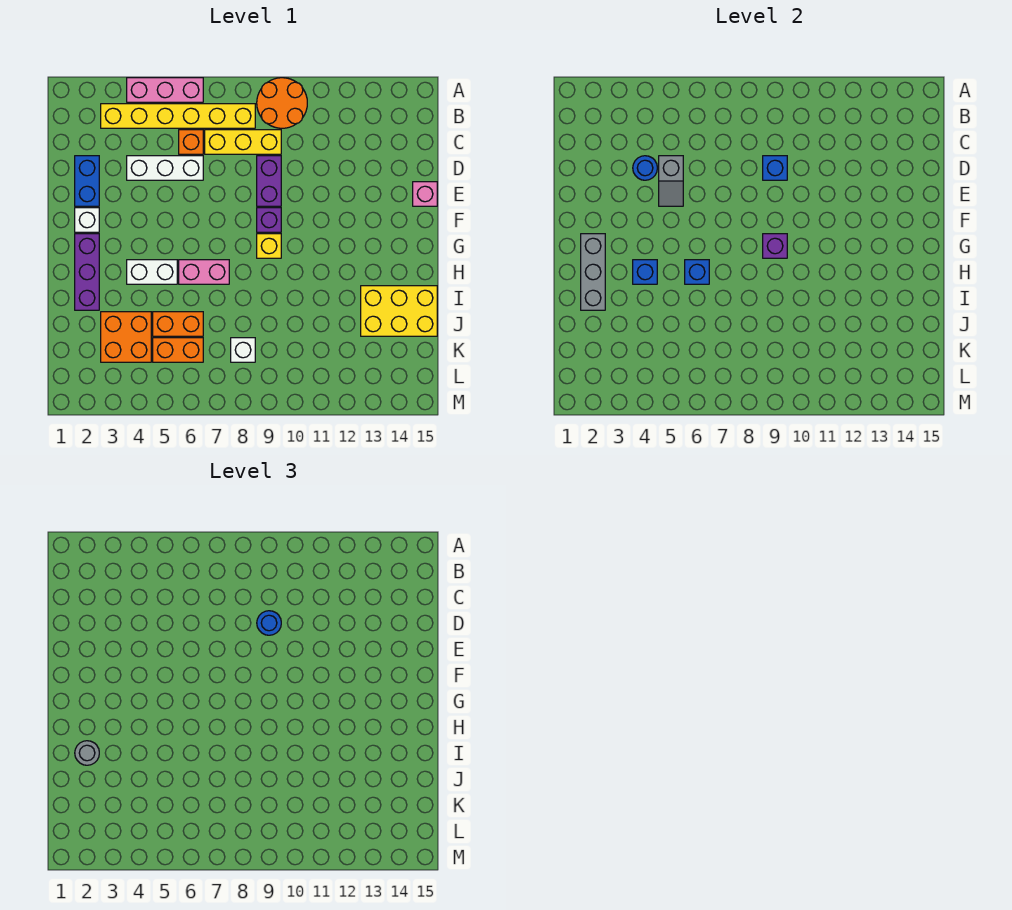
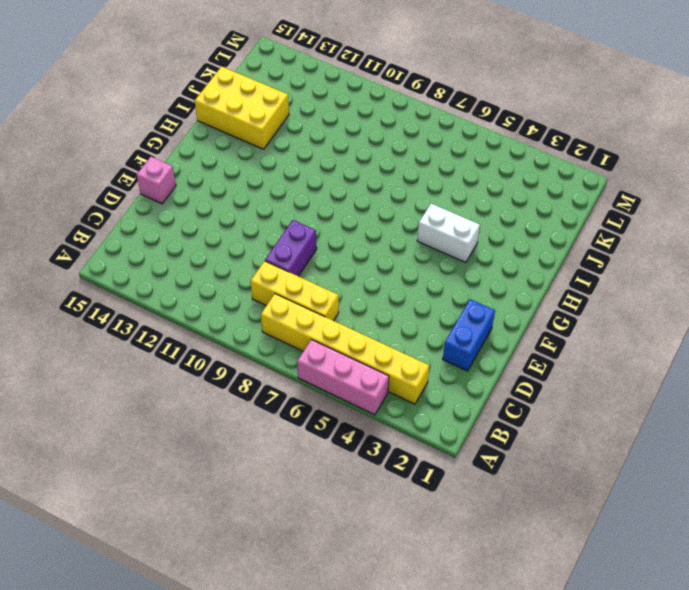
none -> orange 2x2 round brick [257,78,307,128]
none -> orange 1x1 brick [179,130,203,154]
none -> white 1x3 brick [127,156,203,180]

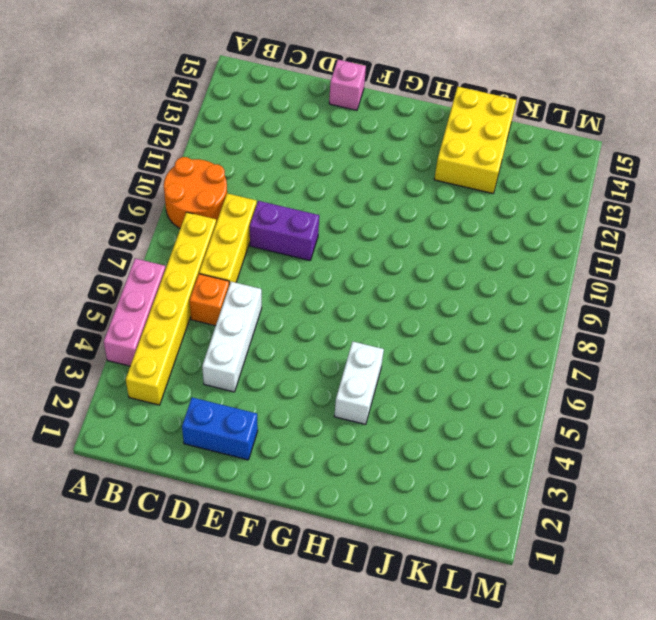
none -> white 1x1 brick [75,208,99,232]
none -> purple 1x1 brick [257,208,281,232]
none -> purple 1x3 brick [75,234,99,310]

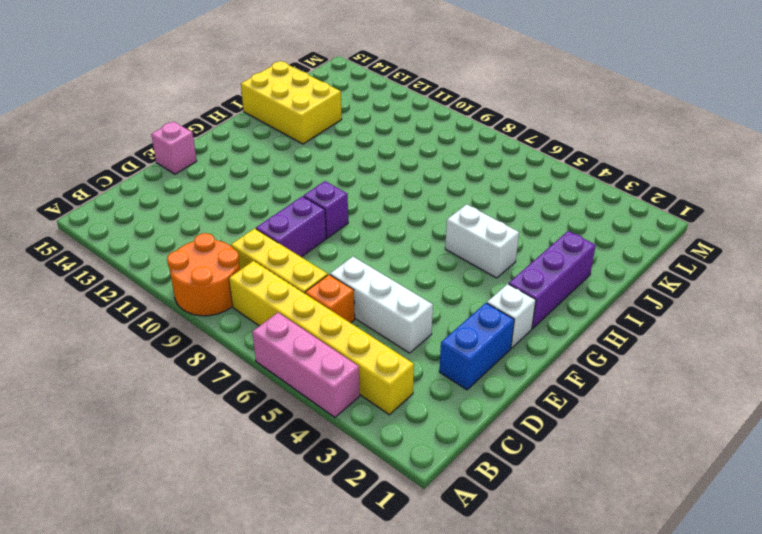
none -> yellow 1x1 brick [257,234,281,258]
none -> pink 1x2 brick [179,260,229,284]
none -> orange 2x2 brick [101,312,151,362]

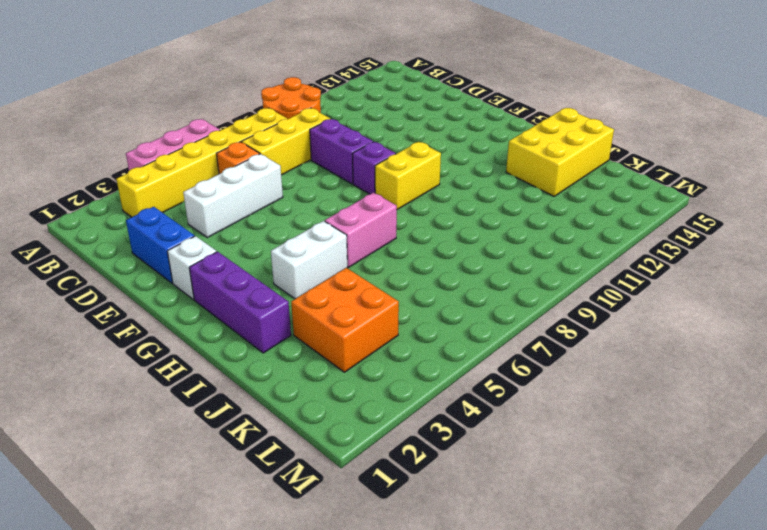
yellow 1x2 brick [375,142,441,210] -> yellow 1x1 brick [257,234,281,258]
none -> pink 1x1 brick [413,182,437,206]
none -> orange 1x2 brick [153,312,203,336]
none -> orange 1x2 brick [153,338,203,362]

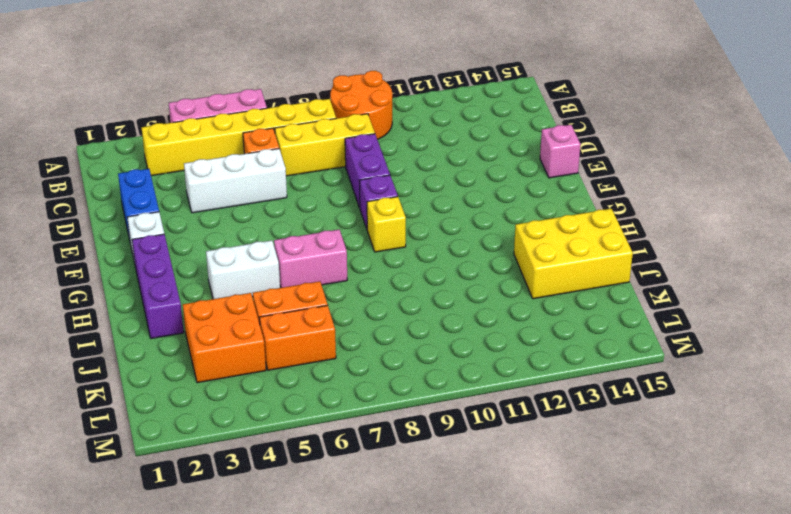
none -> white 1x1 brick [231,338,255,362]
none -> blue 1x1 round brick [633,156,657,180]
none -> grey 1x2 slope [659,156,683,206]

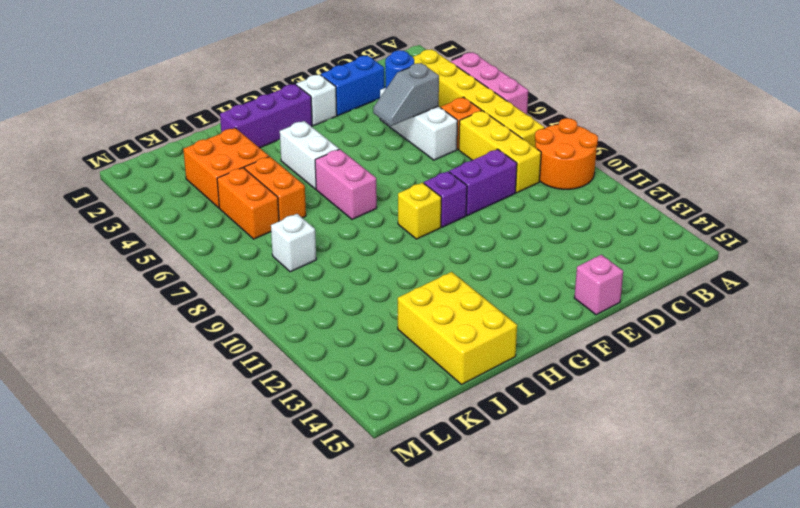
none -> blue 1x1 brick [763,156,787,180]
none -> grey 1x3 brick [581,234,605,310]
none -> purple 1x1 brick [763,234,787,258]

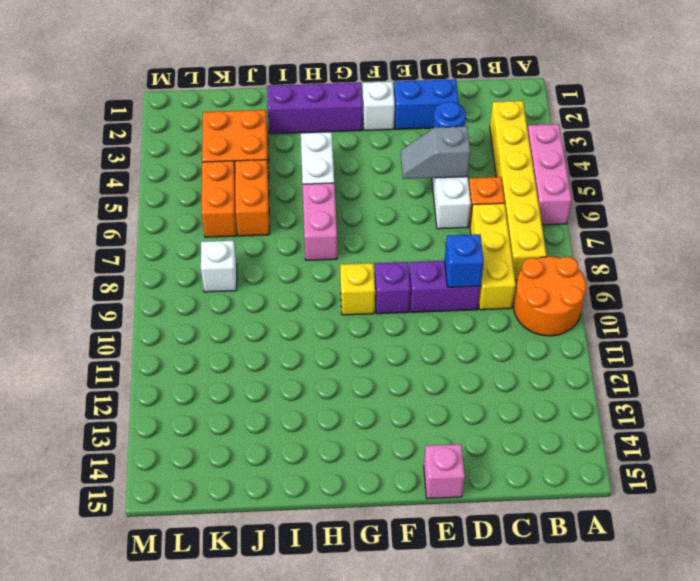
none -> yellow 2x3 brick [361,286,437,336]
none -> grey 1x3 brick [581,234,605,310]
none -> purple 1x1 brick [763,234,787,258]

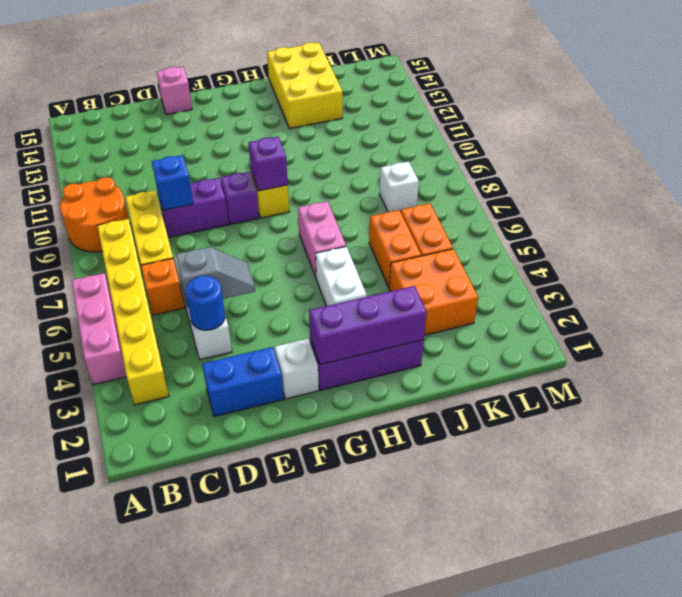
purple 1x3 brick [309,286,427,365] -> grey 1x3 brick [581,234,605,310]
none -> blue 1x1 brick [633,260,657,284]
none -> blue 1x1 brick [685,260,709,284]
none -> blue 1x1 round brick [257,611,281,635]

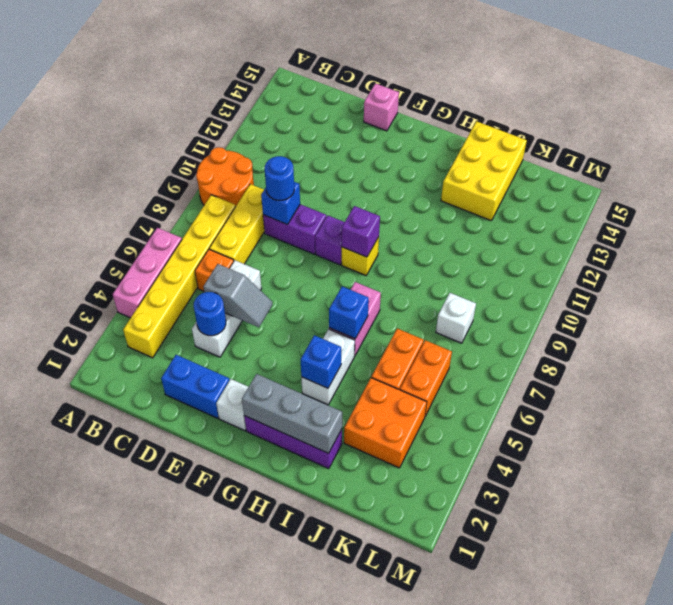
none -> grey 1x1 round brick [75,741,99,765]

